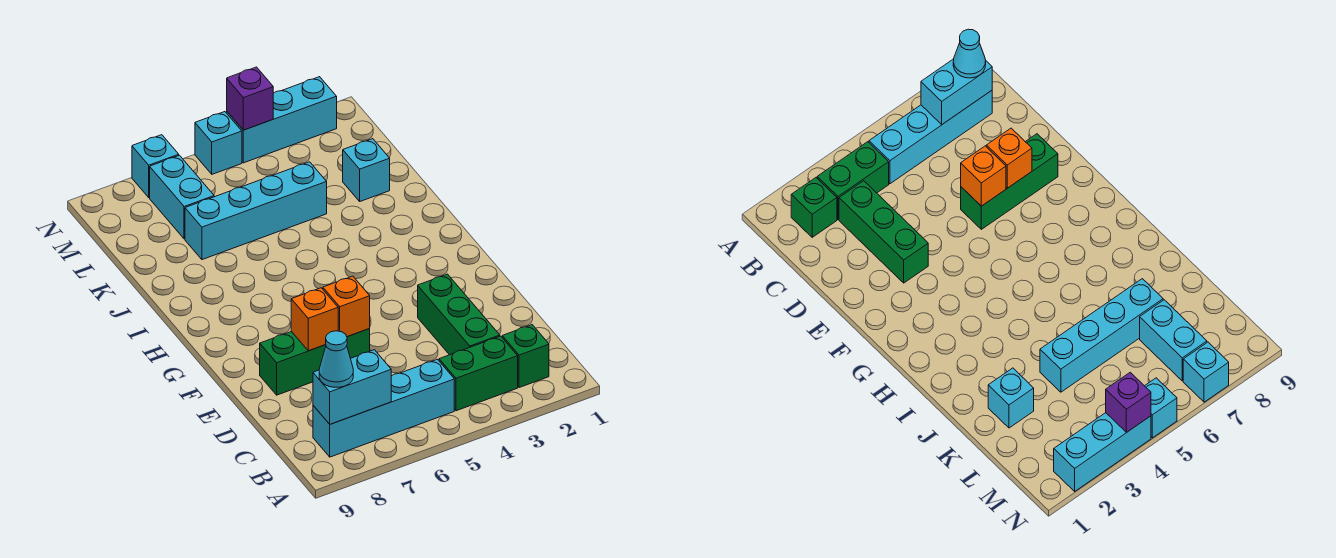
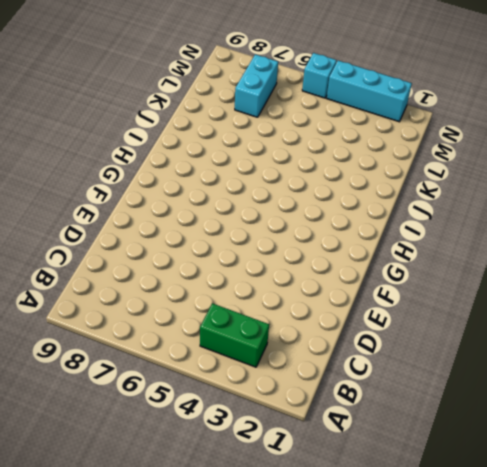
none -> green 1x1 brick [502,325,549,388]
none -> cyan 1x4 brick [313,359,454,457]
none -> green 1x3 brick [418,274,500,355]

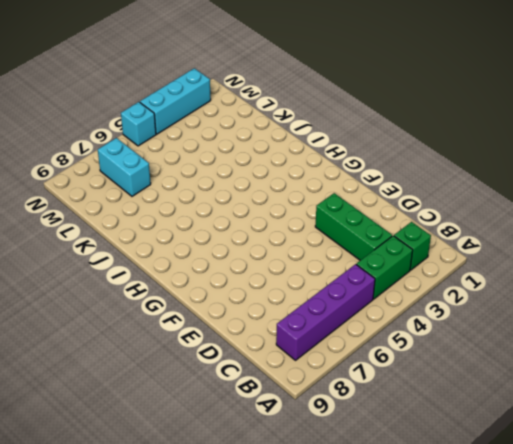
purple 1x4 brick [276,264,375,360] -> cyan 1x4 brick [313,359,454,457]
none -> green 1x3 brick [260,329,370,395]
none -> cyan 1x1 brick [343,139,390,201]
none -> cyan 1x4 brick [185,162,327,260]

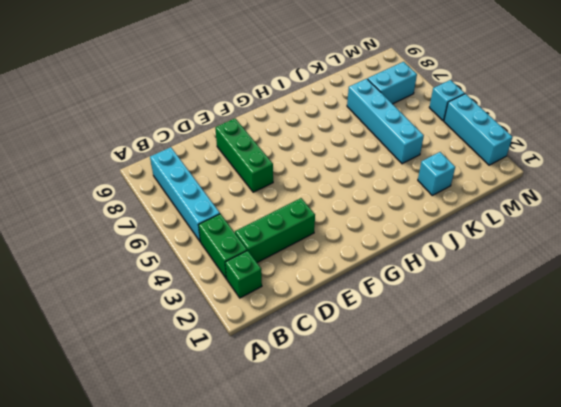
none -> cyan 1x1 brick [132,135,179,198]
none -> cyan 1x2 brick [313,350,391,424]
none -> orange 1x1 brick [323,276,370,337]

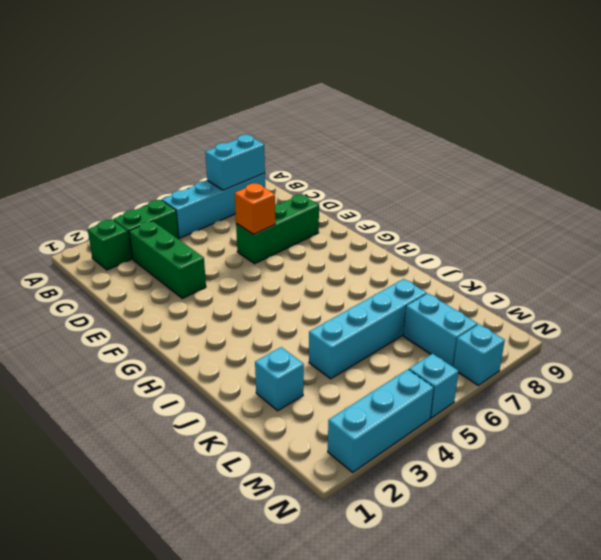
none -> orange 1x1 brick [291,288,338,351]
none -> purple 1x1 brick [227,67,273,130]
none -> cyan 1x1 cone [319,331,353,387]

